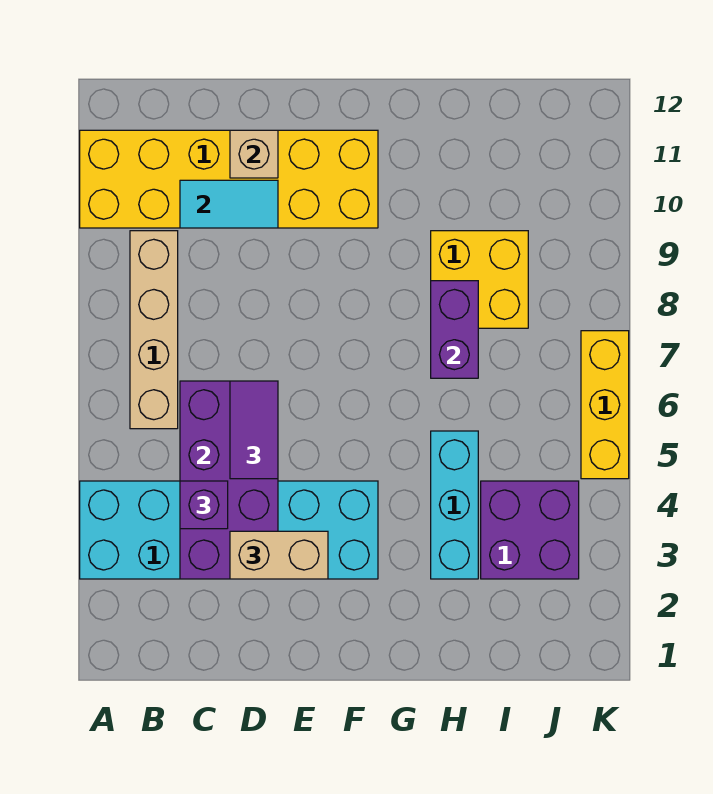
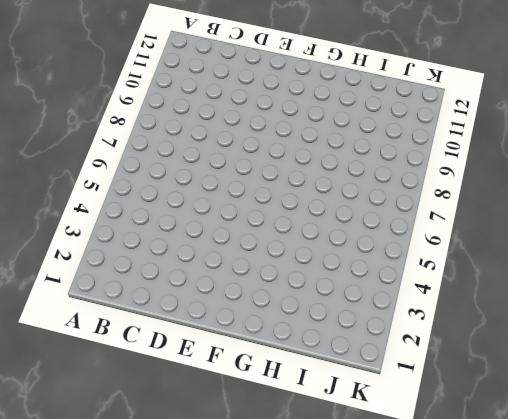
none -> cyan 2x6 brick [80,481,378,579]
none -> yellow 2x6 brick [80,130,378,228]
none -> tan 1x4 brick [130,231,178,429]

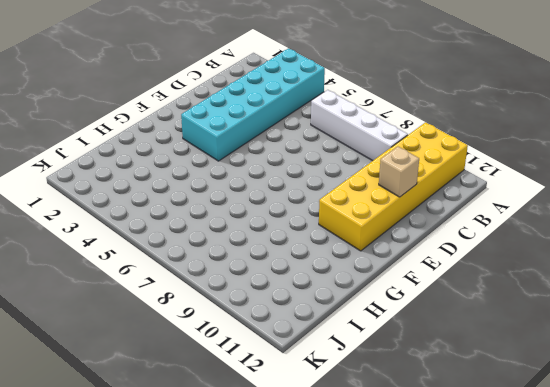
white 1x4 brick [311,90,408,161] -> tan 1x4 brick [130,231,178,429]
none -> cyan 1x3 brick [431,431,478,579]
none -> yellow 2x2 brick [431,231,528,328]
none -> purple 2x2 brick [481,481,579,579]

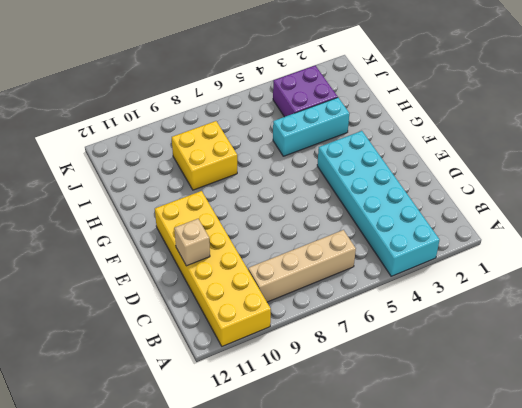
none -> yellow 1x3 brick [581,331,629,479]
none -> purple 2x4 brick [180,381,278,579]
none -> cyan 1x2 tile [180,180,278,228]

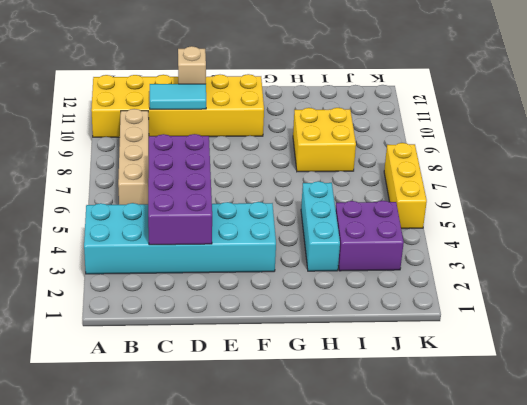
none -> purple 1x2 brick [431,281,478,378]
none -> purple 1x1 brick [180,481,228,529]
none -> tan 1x2 brick [230,531,328,579]

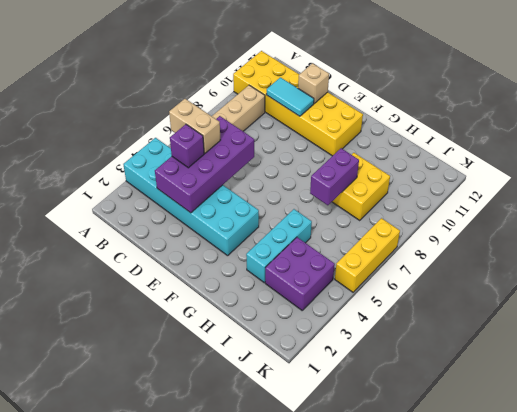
tan 1x2 brick [169,99,220,153] -> tan 1x2 brick moved to [230,531,328,579]
none -> purple 1x2 tile [230,381,278,479]

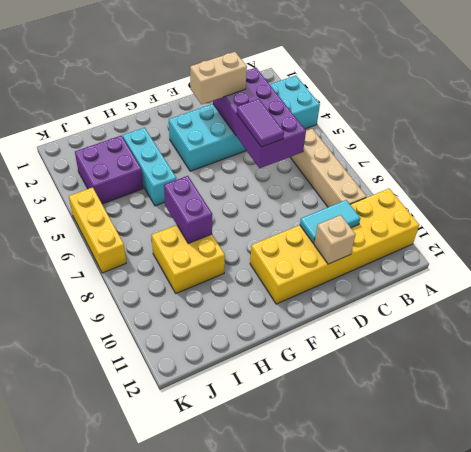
none -> purple 1x1 brick [180,481,228,529]

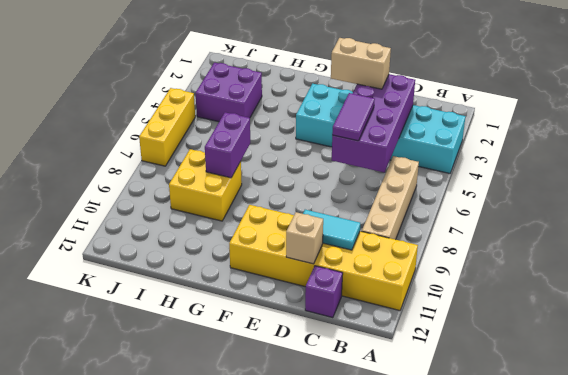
purple 1x1 brick [305,266,343,318] -> purple 1x1 brick moved to [180,481,228,529]
none -> cyan 1x3 brick [431,431,478,579]

